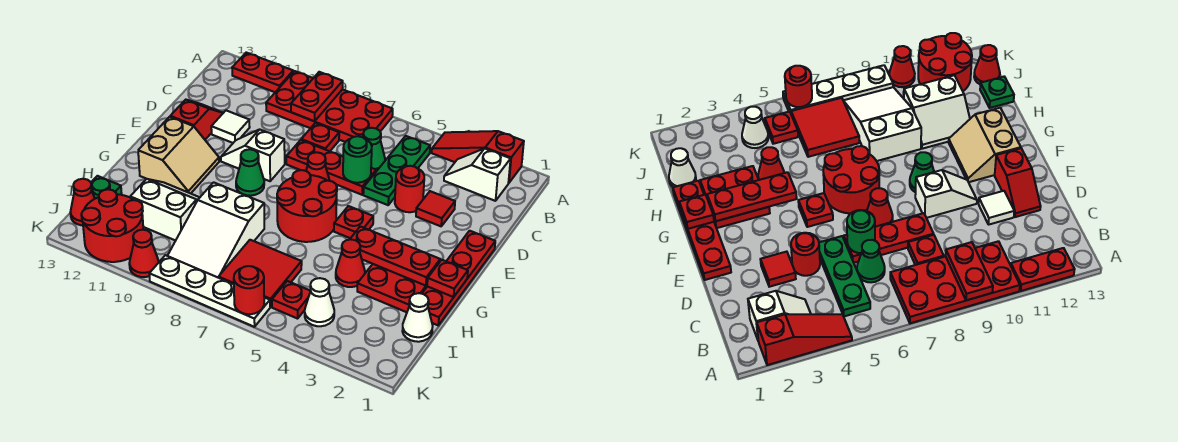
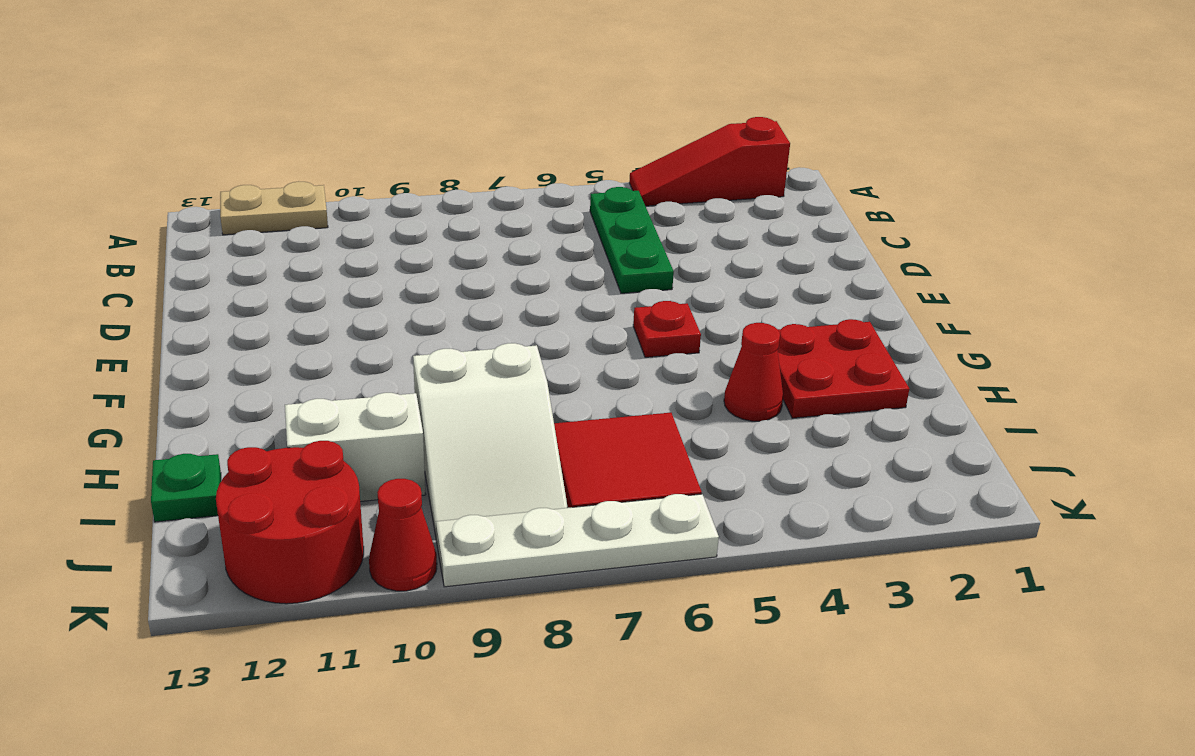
tan 1x2 plate [220,181,328,235] -> red 1x2 plate [232,53,293,92]
none -> red 2x4 plate [266,71,393,142]
none -> white 1x2 slope [444,148,511,201]
none -> green 1x1 cone [363,128,385,171]
none -> red 1x1 plate [301,123,339,151]

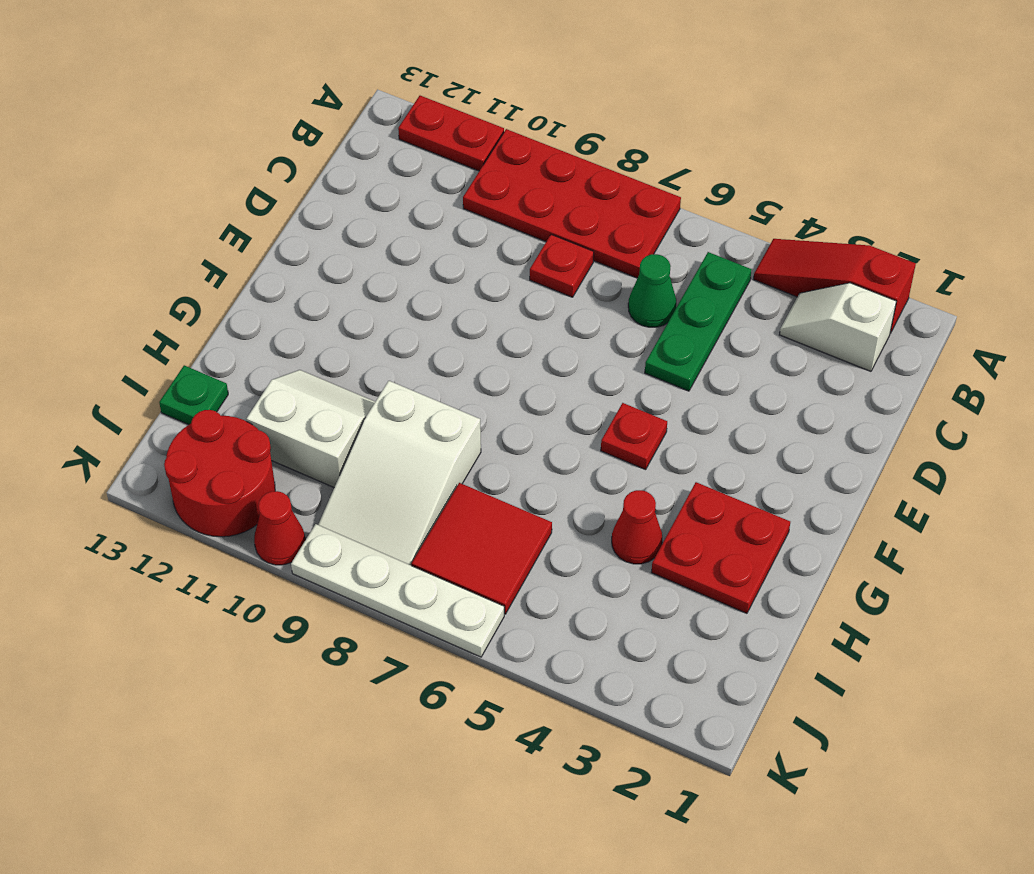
none -> red 1x1 tile [416,191,455,226]
none -> red 1x1 round brick [395,166,424,212]
none -> red 1x3 plate [286,140,376,195]
none -> white 1x1 tile [211,111,250,143]

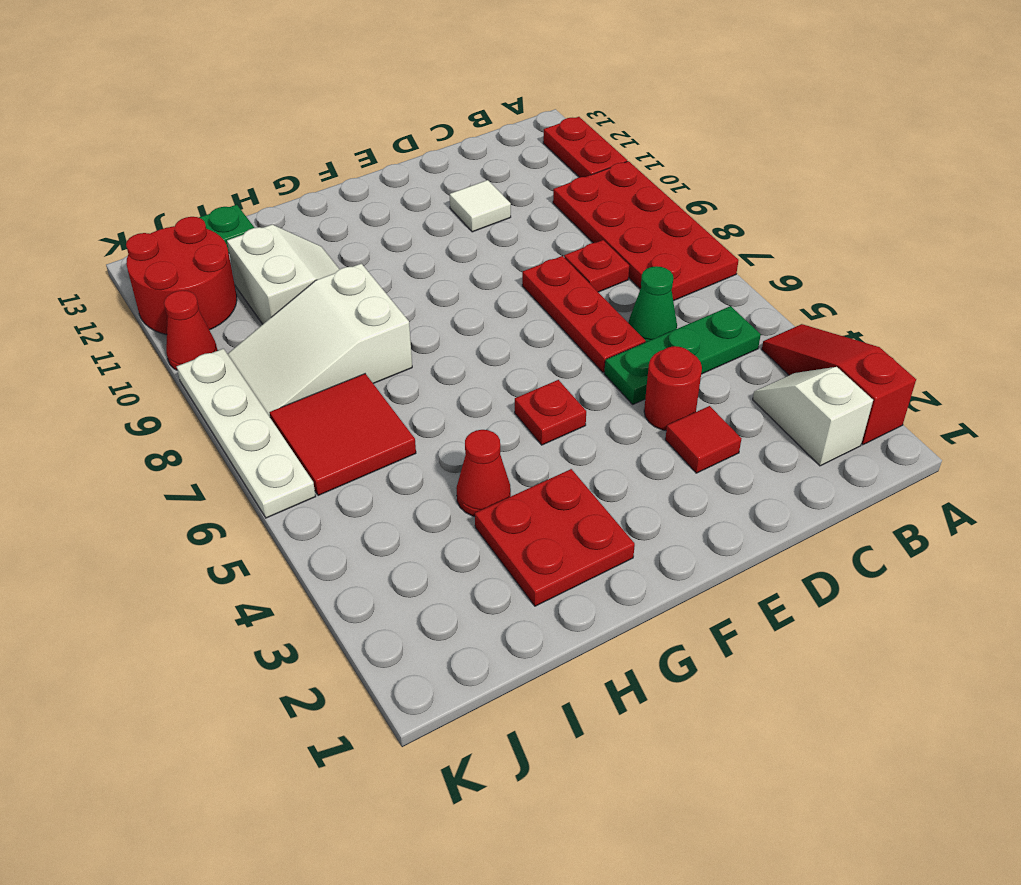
none -> red 1x2 slope [170,100,223,140]
none -> red 1x4 plate [422,231,495,325]
none -> red 1x1 cone [306,152,330,181]
none -> white 1x2 slope [221,129,285,181]

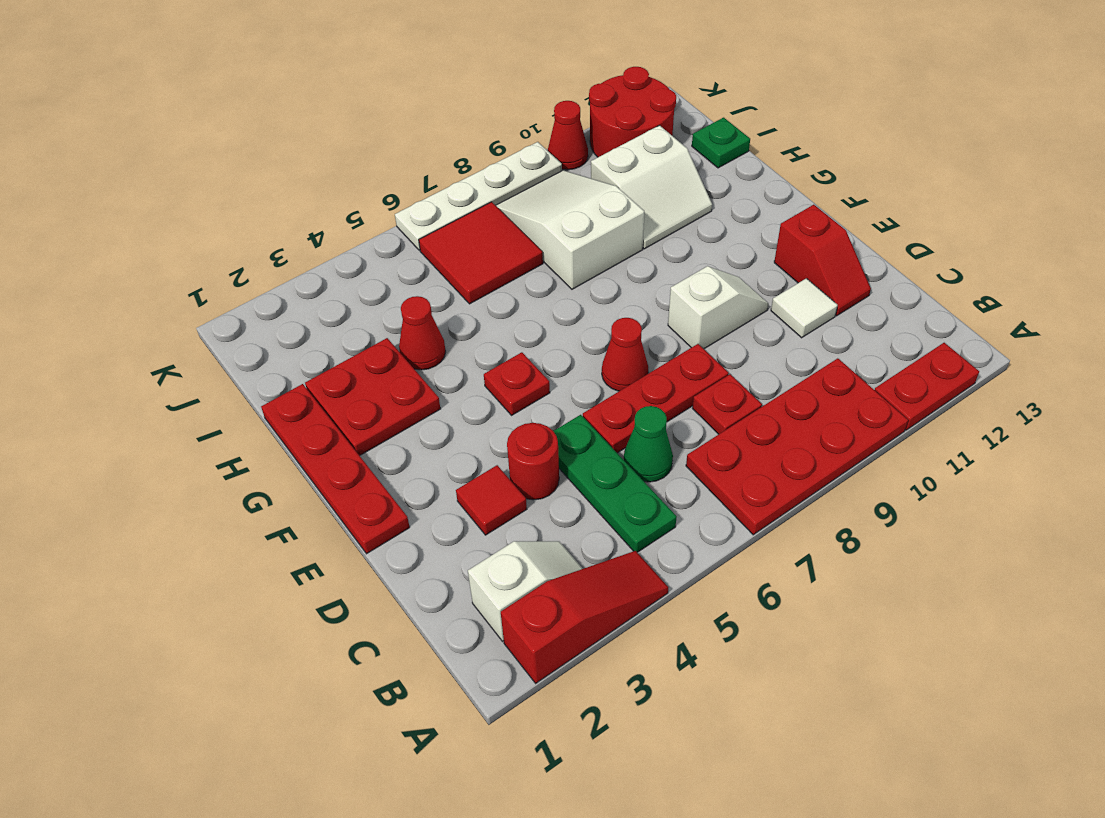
none -> red 2x2 round brick [277,170,337,242]
none -> green 1x1 cone [236,149,264,196]
none -> tan 2x2 slope [138,117,219,193]
none -> white 1x1 cone [402,293,433,342]

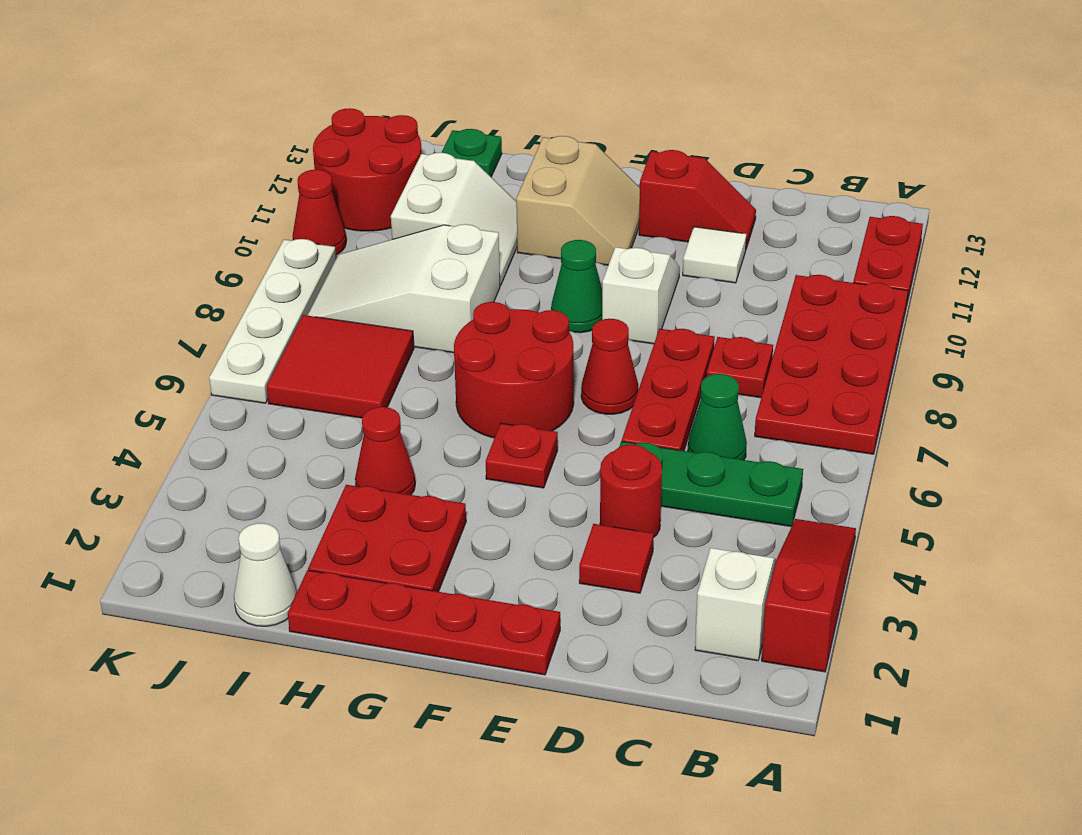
tan 2x2 slope [516,136,640,265] -> tan 2x2 slope turned to [138,117,219,193]
none -> white 1x1 cone [305,278,334,326]
none -> red 1x1 plate [272,281,310,319]
none -> red 1x1 cone [70,179,95,225]
none -> red 1x2 plate [291,72,343,121]

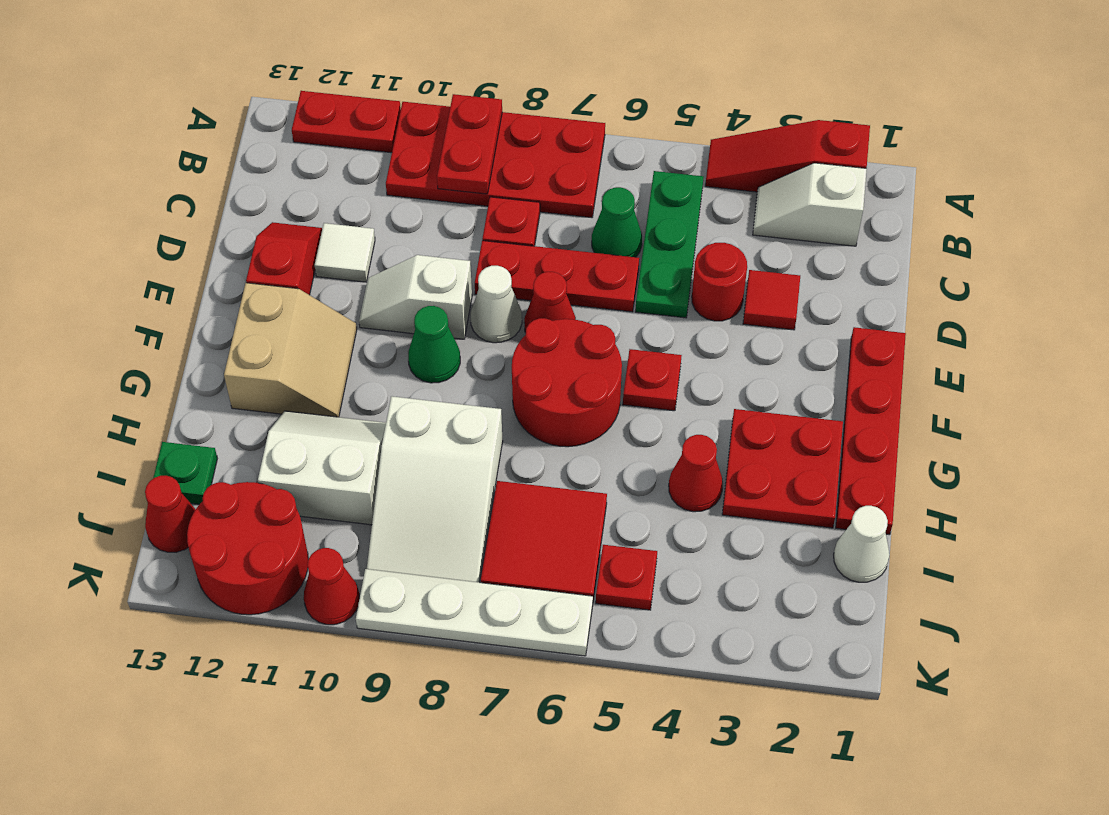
white 1x1 cone [471,266,522,343] -> white 1x1 cone moved to [305,278,334,326]
none -> green 1x1 round brick [343,136,372,183]
none -> red 1x1 plate [427,260,468,297]
none -> red 1x3 plate [350,226,440,286]
none -> red 1x1 round brick [234,266,264,314]

